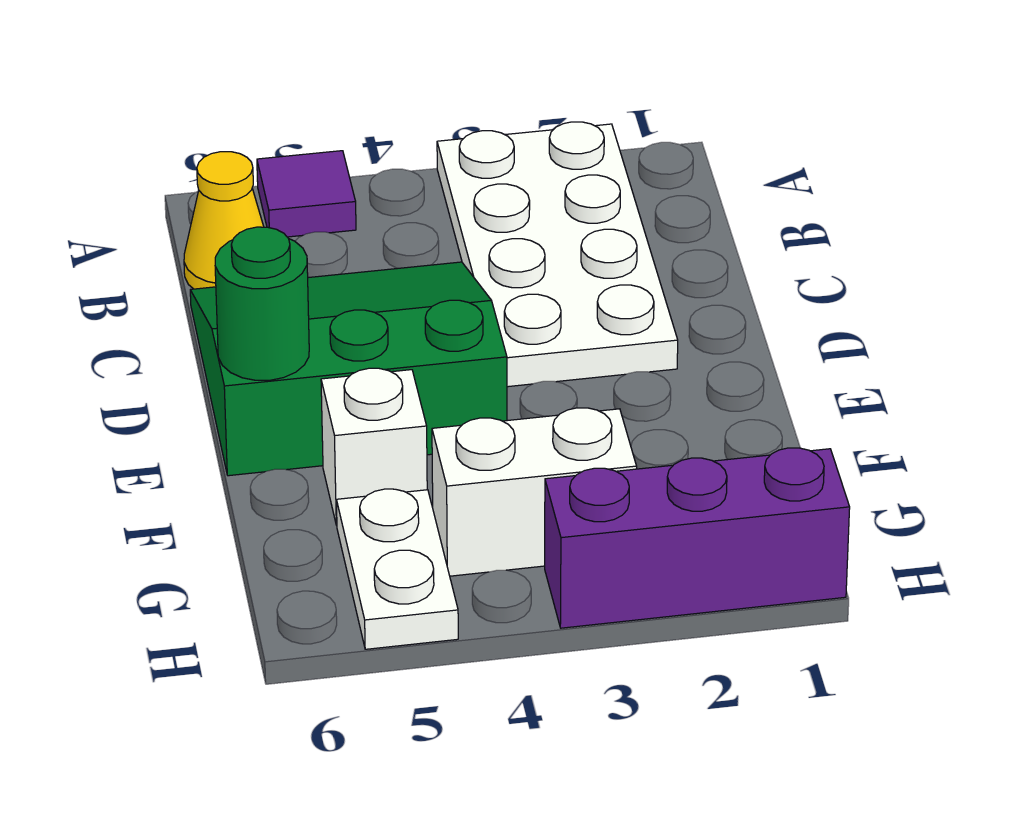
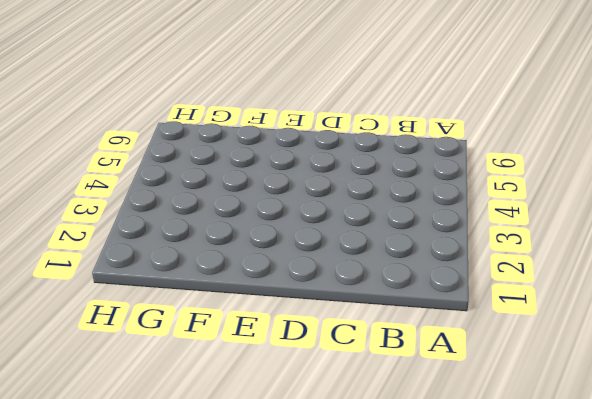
none -> white 2x4 plate [437,122,678,387]
none -> purple 1x1 tile [257,151,356,237]

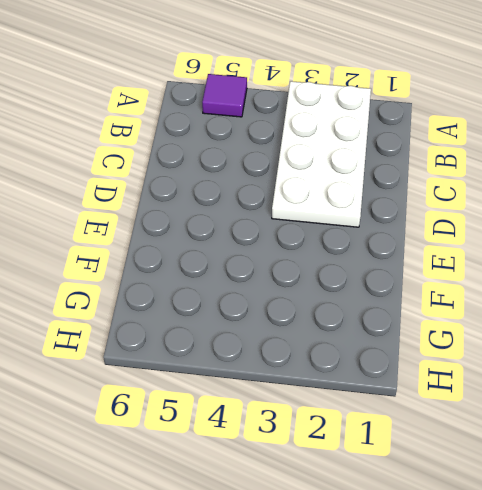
none -> yellow 1x1 cone [184,152,264,289]
none -> green 3x3 slope [190,262,507,476]

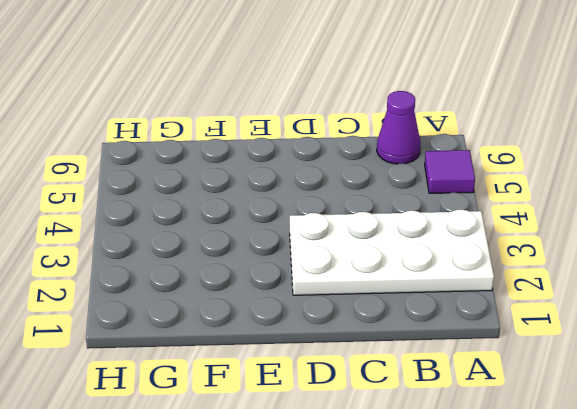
purple 1x1 cone [377,91,421,164] -> yellow 1x1 cone [184,152,264,289]
none -> green 3x3 slope [190,262,507,476]
none -> white 1x1 brick [321,368,427,525]

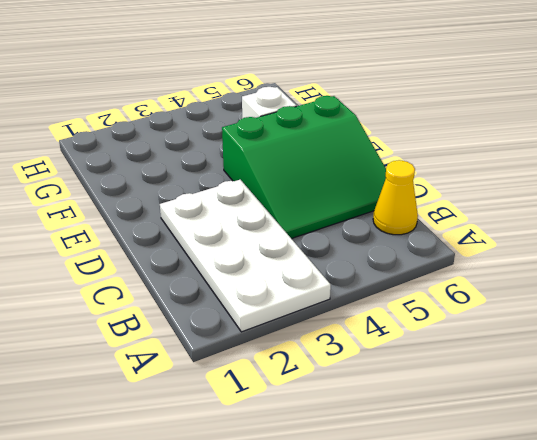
none -> purple 1x1 tile [257,151,356,237]
none -> white 1x2 brick [432,408,637,576]

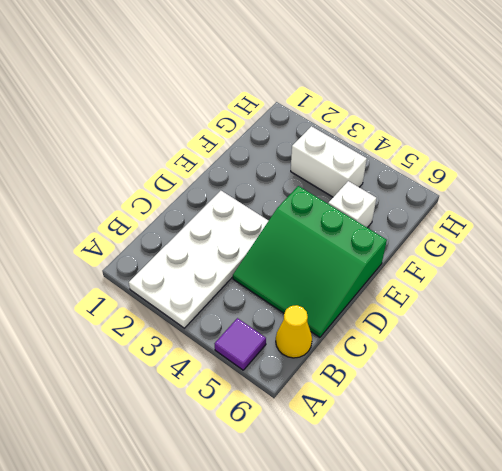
none -> white 1x2 plate [336,489,458,649]
none -> purple 1x3 brick [545,448,850,628]

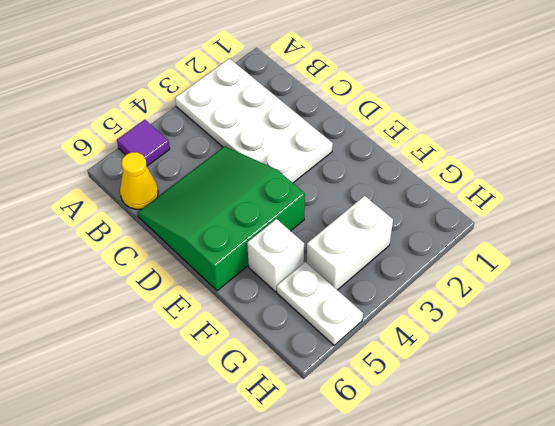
none -> purple 1x3 brick [545,448,850,628]
none -> green 1x1 round brick [215,227,309,380]

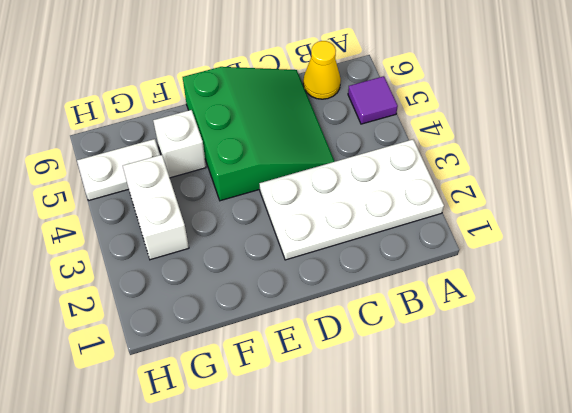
none -> purple 1x3 brick [545,448,850,628]
none -> green 1x1 round brick [215,227,309,380]

